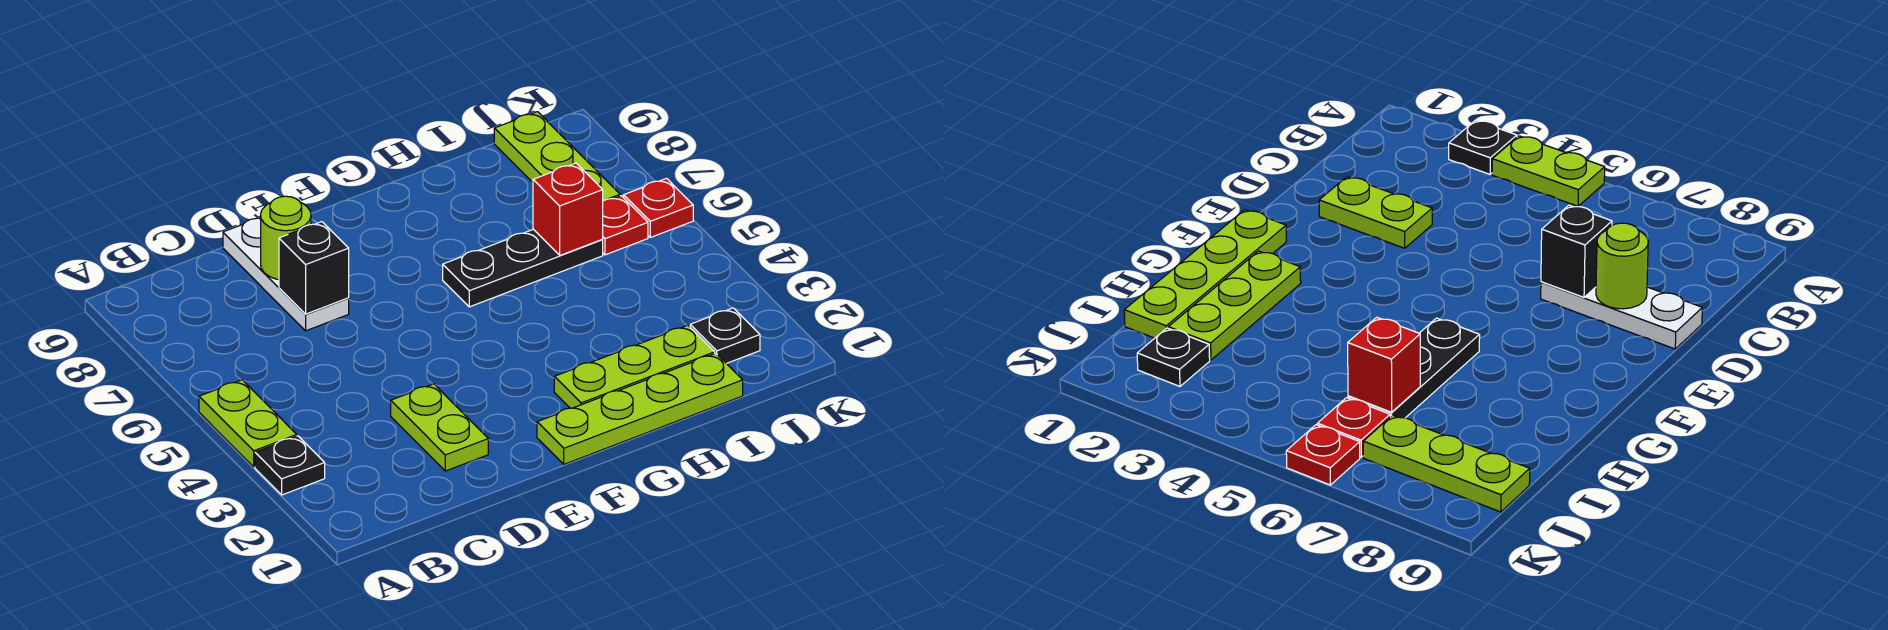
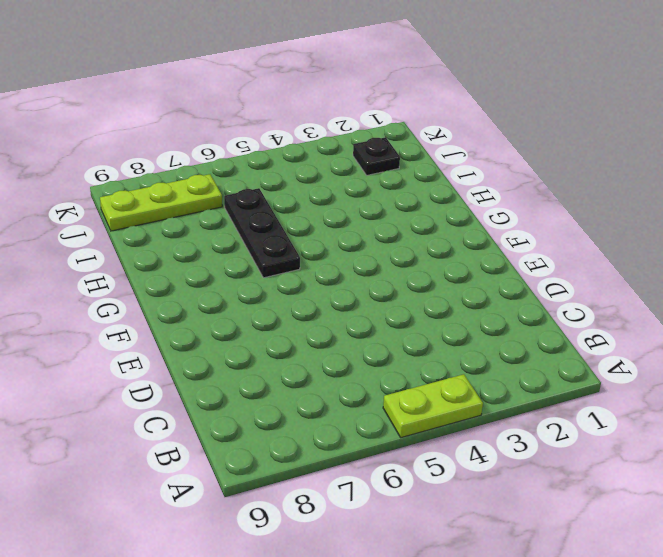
none -> black 1x1 plate [255,436,325,495]
none -> lime 1x2 plate [391,384,488,471]
none -> white 1x3 plate [223,218,349,331]

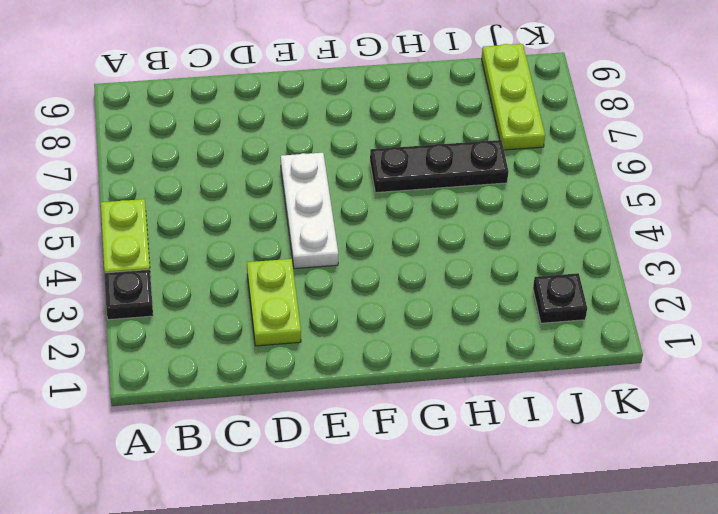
white 1x3 plate [281,153,338,269] -> white 1x3 plate moved to [223,218,349,331]
none -> lime 1x4 plate [537,353,743,464]
none -> lime 1x3 plate [554,325,715,408]
none -> red 1x1 plate [603,196,648,255]

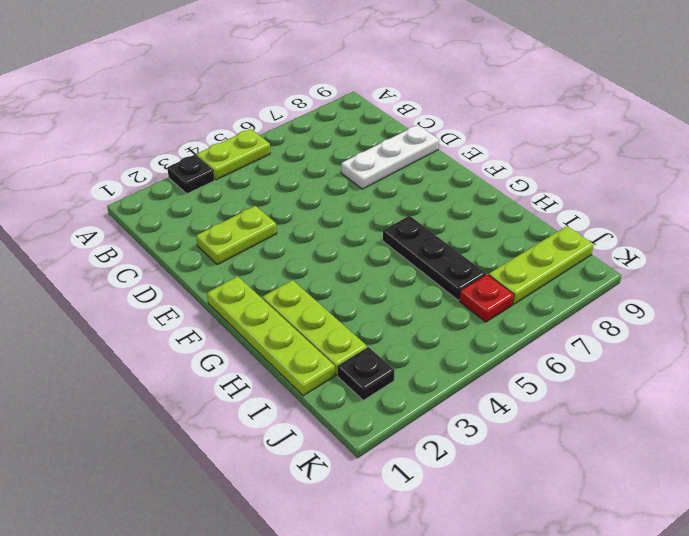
none -> red 1x1 plate [624,178,693,237]
none -> black 1x1 brick [279,222,349,314]
none -> lime 1x1 round brick [261,196,311,280]

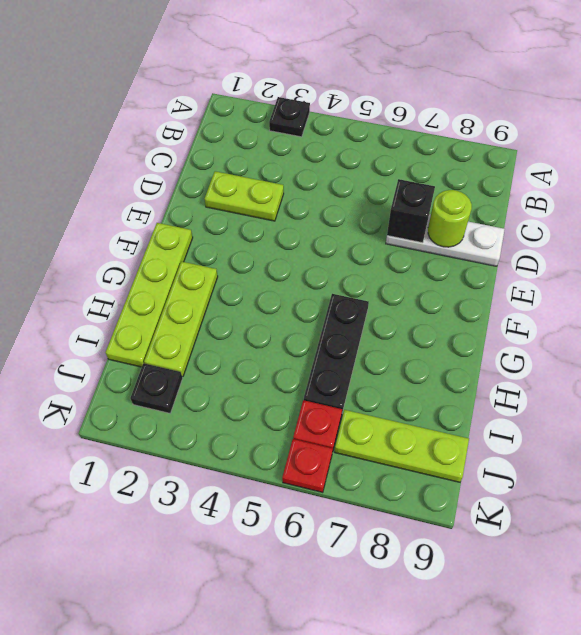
none -> lime 1x2 plate [199,380,297,467]
none -> red 1x1 brick [533,163,603,255]

